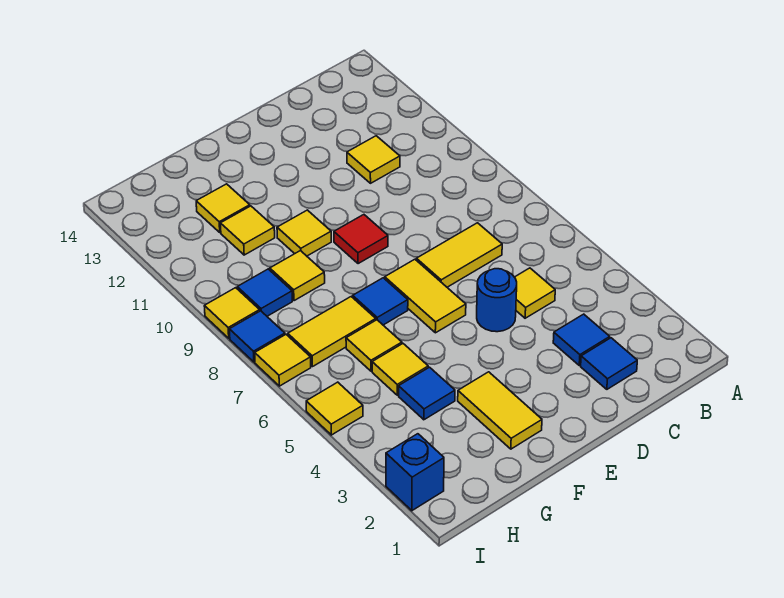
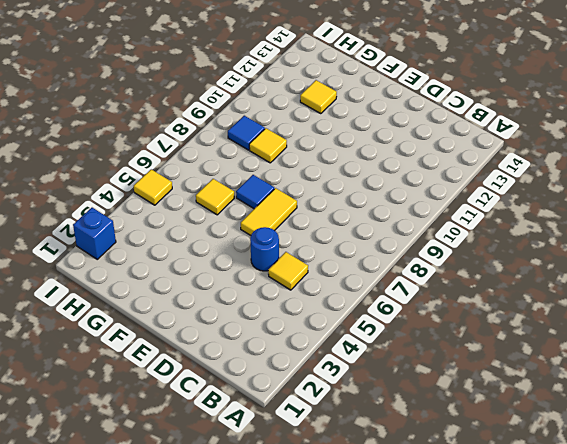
none -> blue 1x1 tile [581,338,637,389]
none -> blue 1x1 tile [553,314,610,365]
none -> yellow 1x2 tile [416,223,502,287]

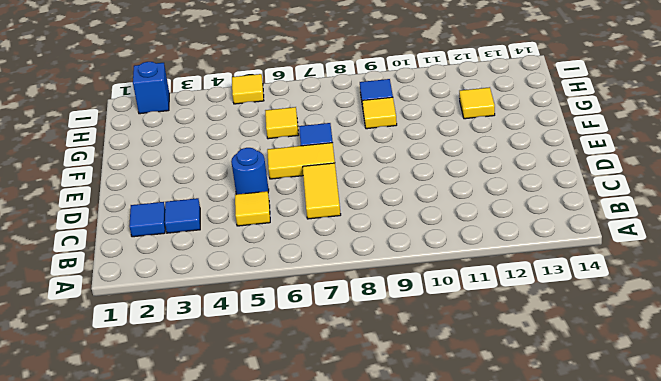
none -> yellow 1x1 tile [347,136,400,183]
none -> red 1x1 tile [334,215,388,264]
none -> yellow 1x2 tile [458,372,542,449]

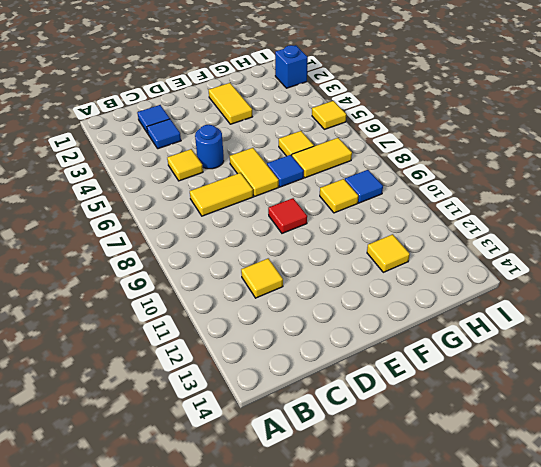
none -> yellow 1x1 tile [277,210,331,256]
none -> blue 1x1 tile [399,367,455,420]
none -> yellow 1x1 tile [372,344,428,395]

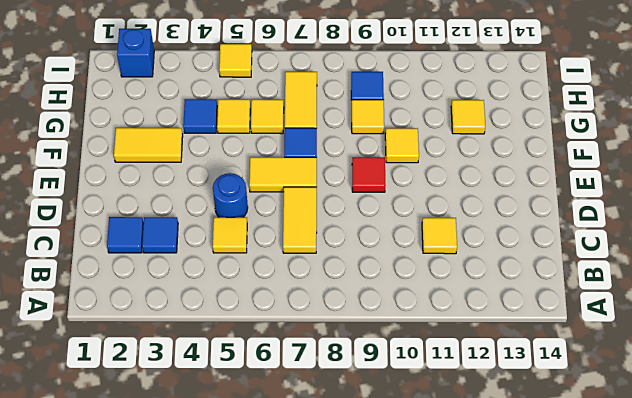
none -> yellow 1x1 tile [220,206,275,255]
none -> yellow 1x1 tile [255,335,311,386]
none -> blue 1x1 tile [229,311,285,362]

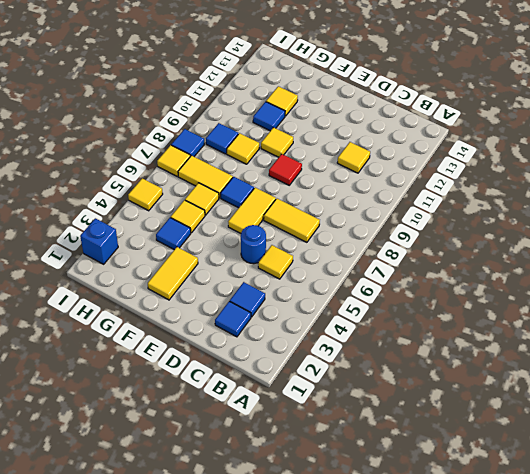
blue 1x1 tile [253,102,285,131] -> yellow 1x1 tile [220,206,275,255]
none -> yellow 1x1 tile [204,288,260,338]

